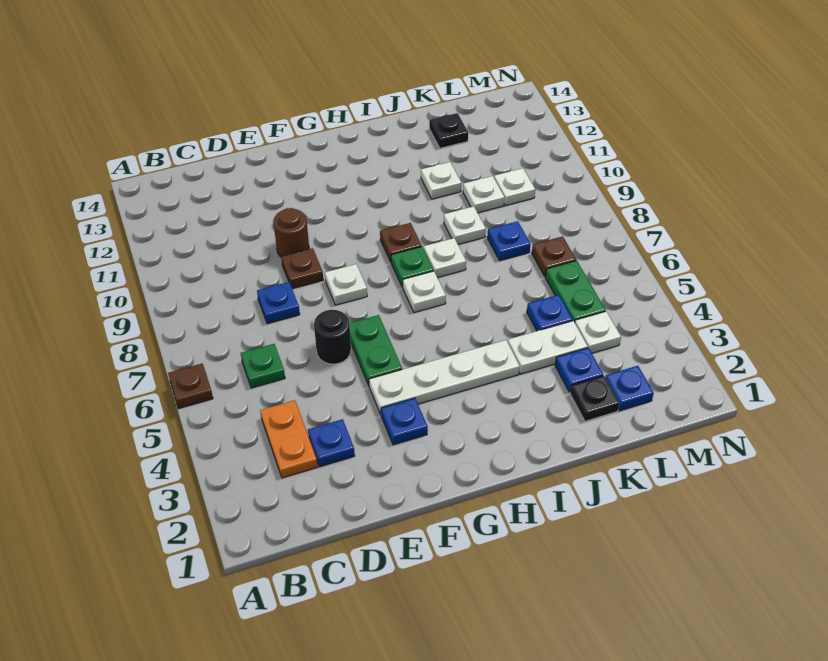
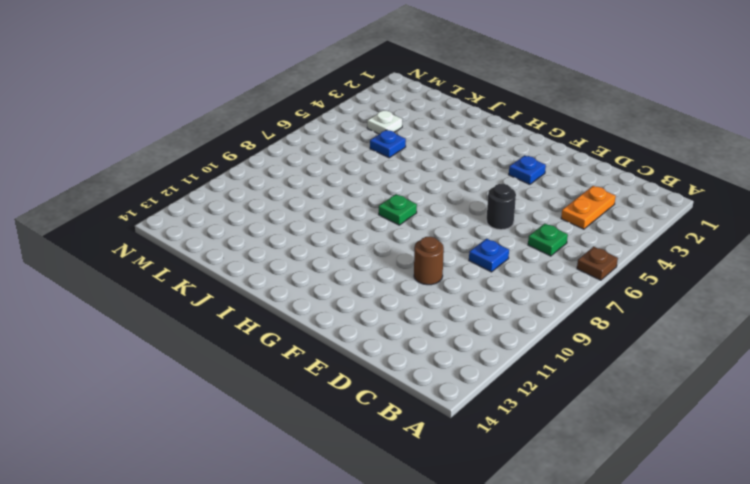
none -> blue 1x1 plate [308,419,355,467]
none -> brown 1x1 plate [281,248,323,289]
none -> white 1x4 plate [369,340,520,414]
none -> green 1x2 plate [349,315,402,385]

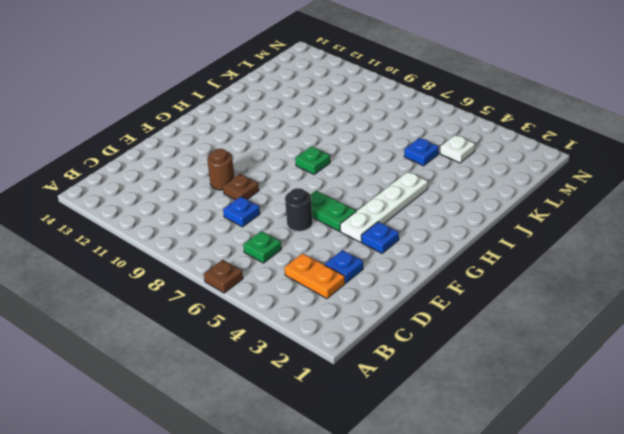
none -> white 1x1 plate [325,264,367,305]
none -> white 1x1 plate [403,271,446,313]
none -> brown 1x1 plate [380,223,422,262]
none -> white 1x1 plate [424,238,466,278]

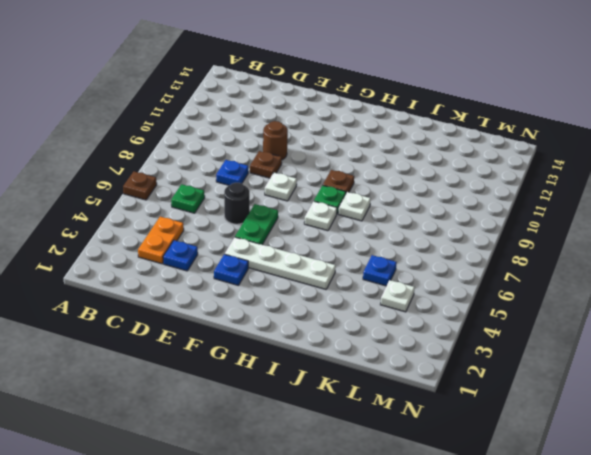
none -> white 1x2 plate [508,321,588,374]
none -> white 1x1 plate [444,206,486,244]
none -> white 1x1 plate [421,162,461,199]
none -> black 1x1 plate [570,376,619,421]

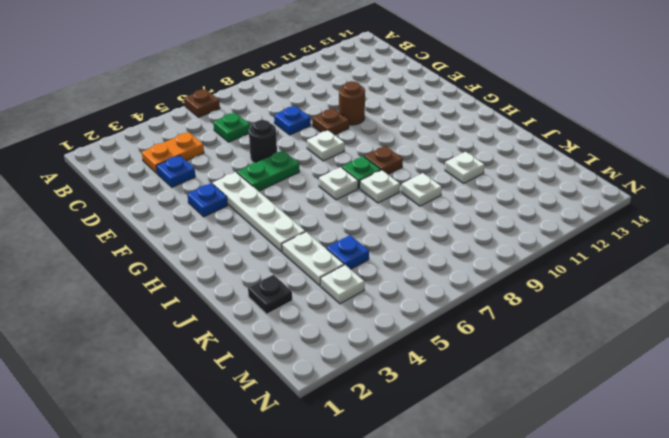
none -> blue 1x1 plate [555,348,603,392]
none -> blue 1x1 plate [487,221,530,261]
none -> white 1x1 plate [463,176,505,213]
none -> black 1x1 plate [429,113,468,148]

